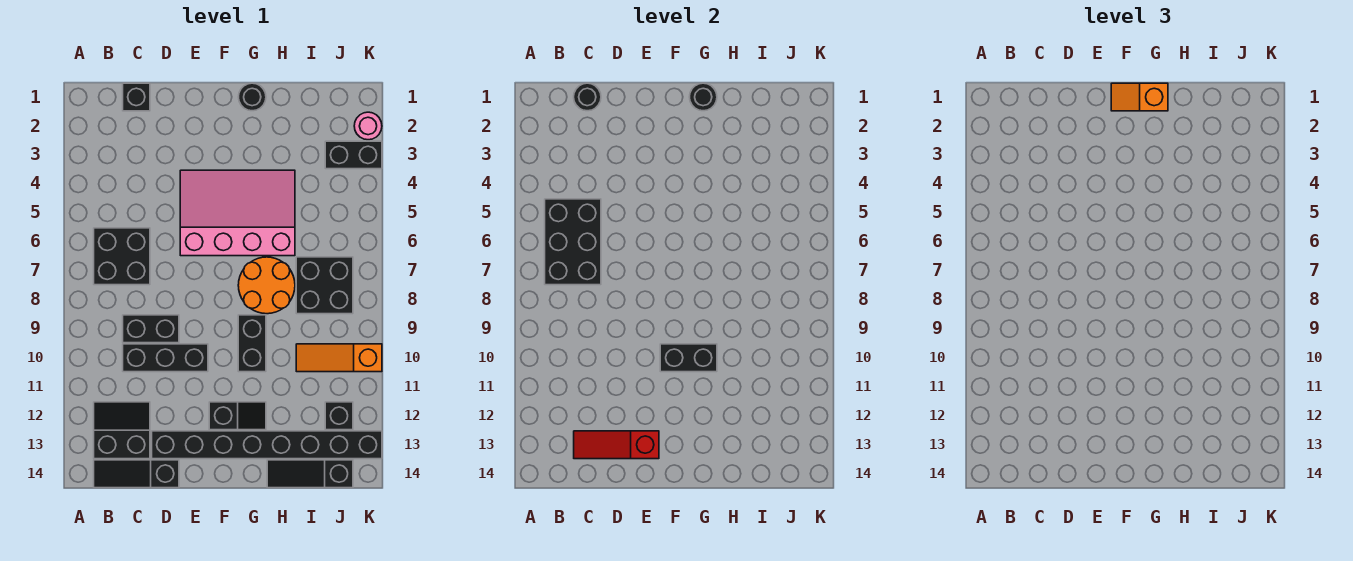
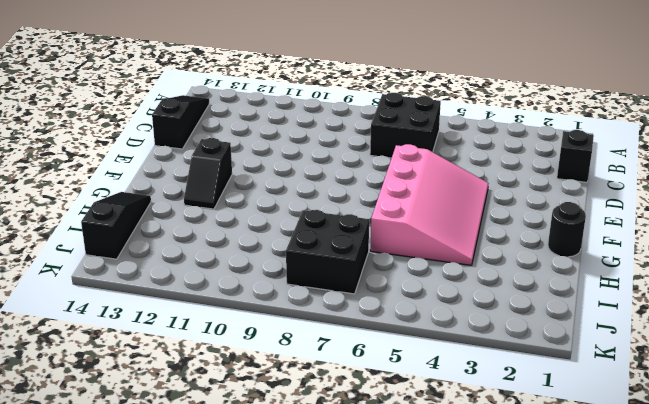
none -> black 2x2 slope [94,402,150,459]
none -> black 1x2 brick [123,315,179,343]
none -> black 1x3 brick [123,344,208,372]

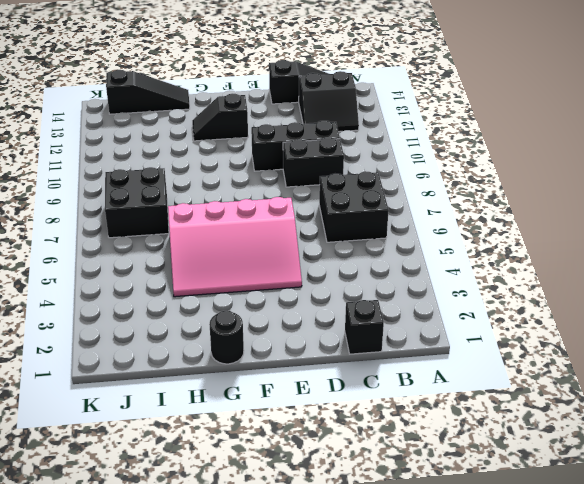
none -> black 1x8 brick [152,431,382,459]
none -> orange 2x2 round brick [238,257,295,314]
none -> black 1x2 brick [238,315,266,372]

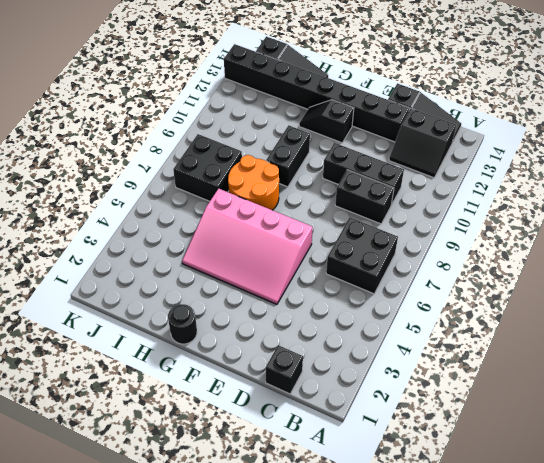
none -> orange 1x3 slope [296,344,382,372]
none -> black 1x2 brick [325,141,382,169]
none -> black 1x1 brick [325,402,353,430]

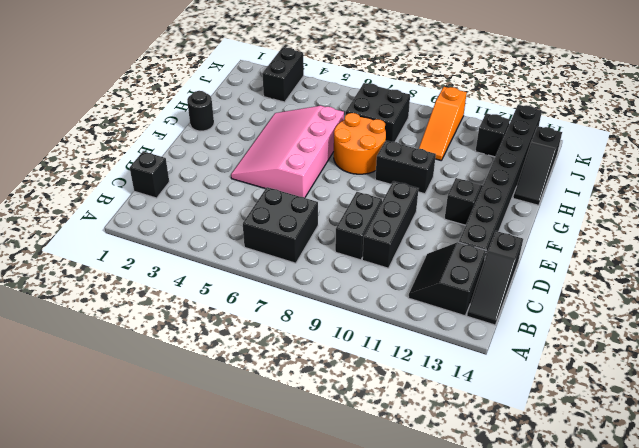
none -> pink 1x1 round brick [354,112,382,140]
none -> black 2x3 brick [545,199,601,285]
none -> black 1x1 round brick [574,83,601,111]

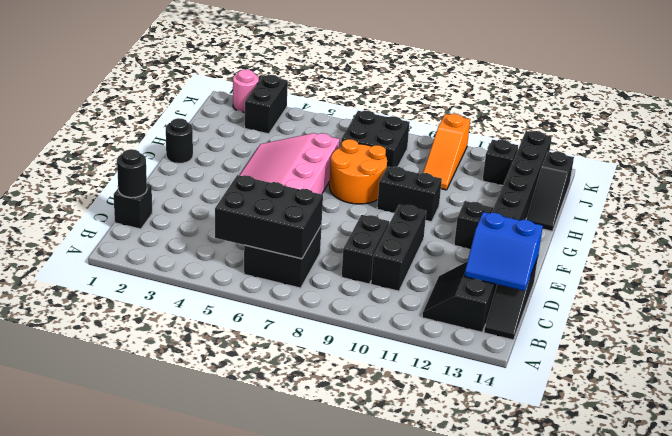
blue 2x2 slope [465,212,543,291] -> red 1x3 slope [574,431,659,459]
none -> black 1x2 brick [660,344,717,372]
none -> black 1x1 round brick [690,83,717,111]
none -> orange 1x2 slope [1111,83,1168,111]

